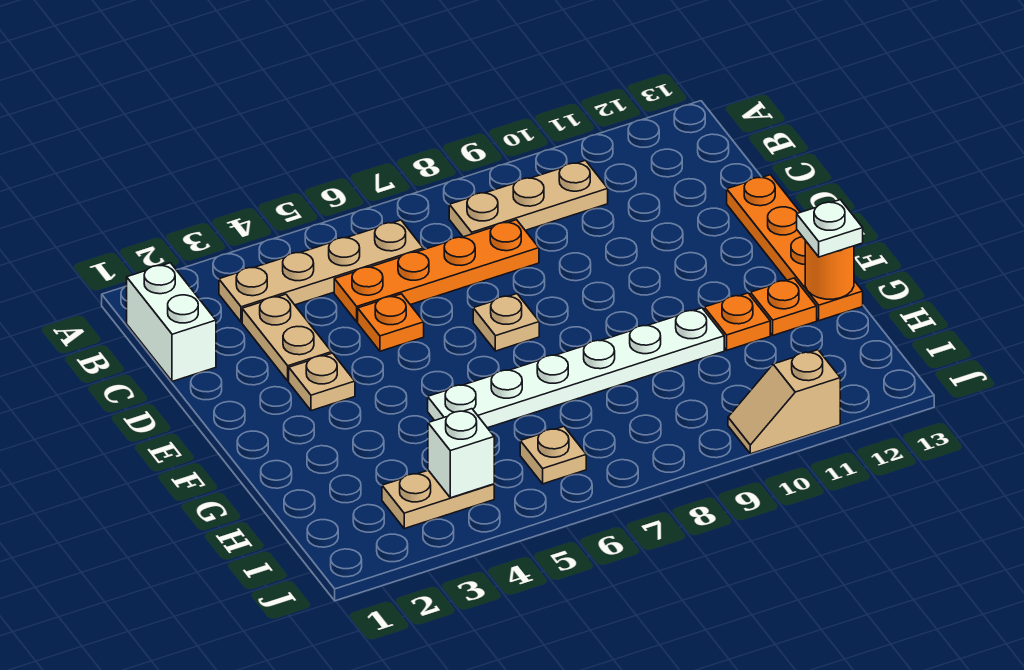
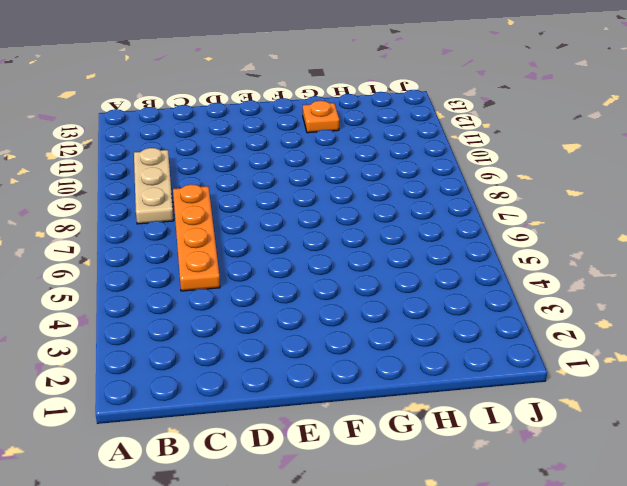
none -> white 1x2 brick [127,263,216,381]
none -> tan 1x4 plate [219,220,423,322]
none -> tan 1x2 plate [242,294,332,381]

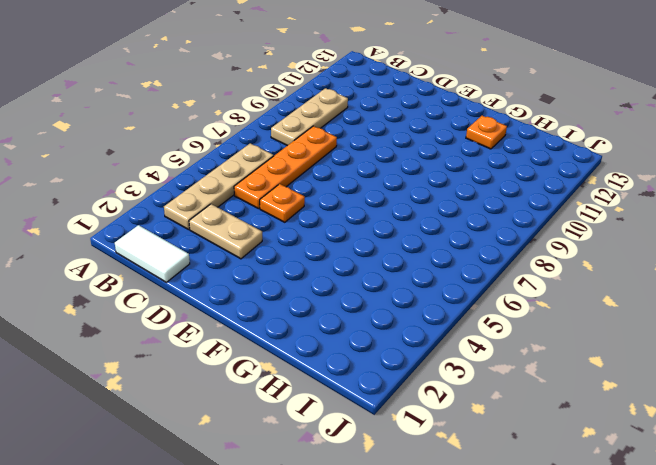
white 1x2 tile [115,225,190,282] -> white 1x2 brick [127,263,216,381]
none -> orange 1x4 plate [727,175,863,321]
none -> tan 1x1 plate [289,353,355,411]
none -> tan 1x1 plate [473,294,539,351]

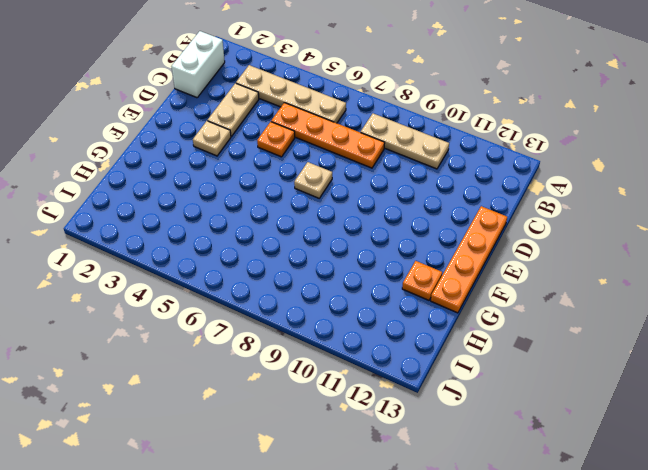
none -> white 1x6 plate [428,308,724,428]
none -> orange 1x1 plate [704,293,770,350]
none -> tan 1x2 plate [382,470,494,529]

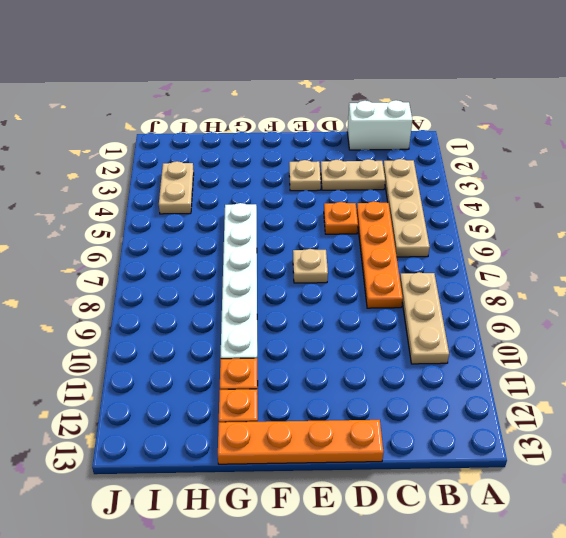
none -> tan 1x1 plate [520,427,586,484]
none -> tan 1x2 slope [728,350,840,454]
none -> orange 1x1 round brick [805,241,854,299]

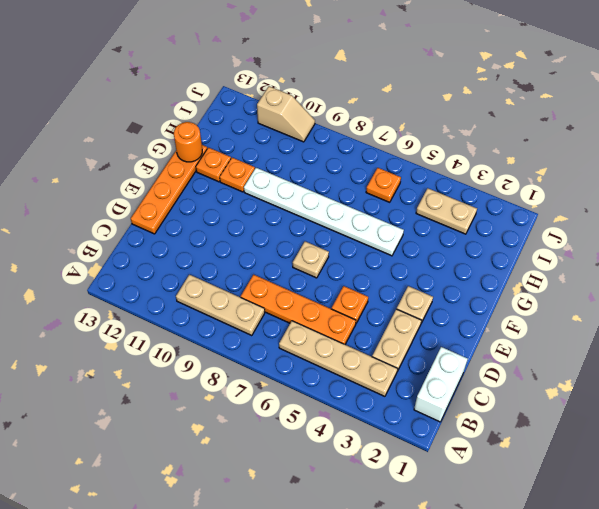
orange 1x1 plate [366,168,401,202] -> tan 1x1 plate [520,427,586,484]
none -> white 1x1 brick [428,409,494,498]
none -> white 1x1 plate [797,200,863,257]

